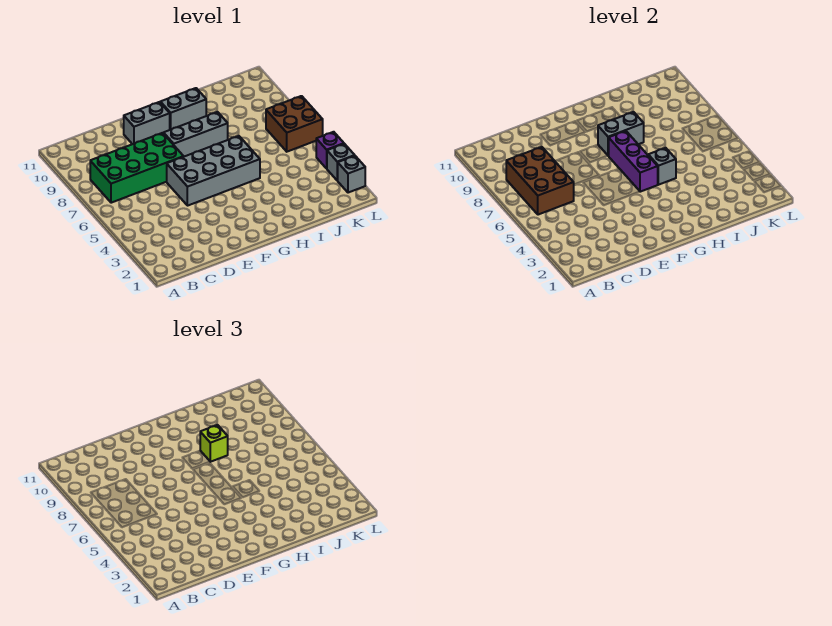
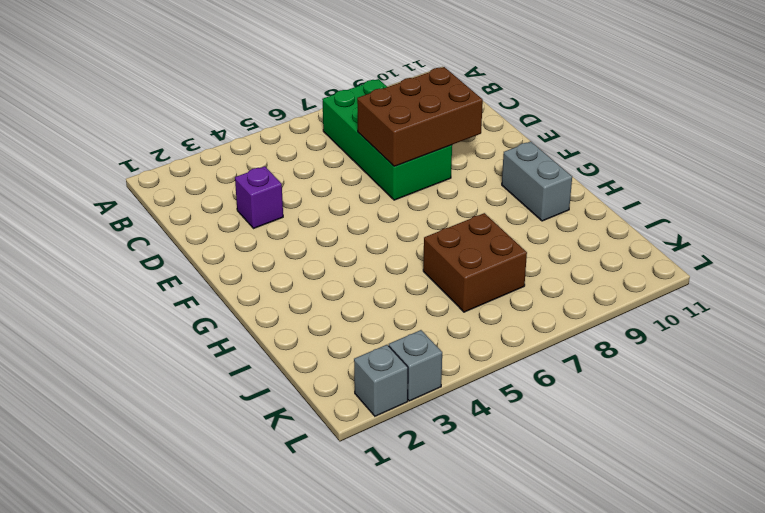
purple 1x1 brick [235,166,283,228] -> purple 1x1 brick moved to [316,132,344,168]
brown 2x3 brick [357,67,483,166] -> brown 2x3 brick moved to [506,147,574,215]
brown 2x2 brick [423,213,527,312] -> brown 2x2 brick moved to [266,96,323,152]
none -> grey 2x4 brick [167,136,260,206]
none -> grey 1x2 brick [124,102,170,144]
none -> grey 1x3 brick [164,112,228,157]

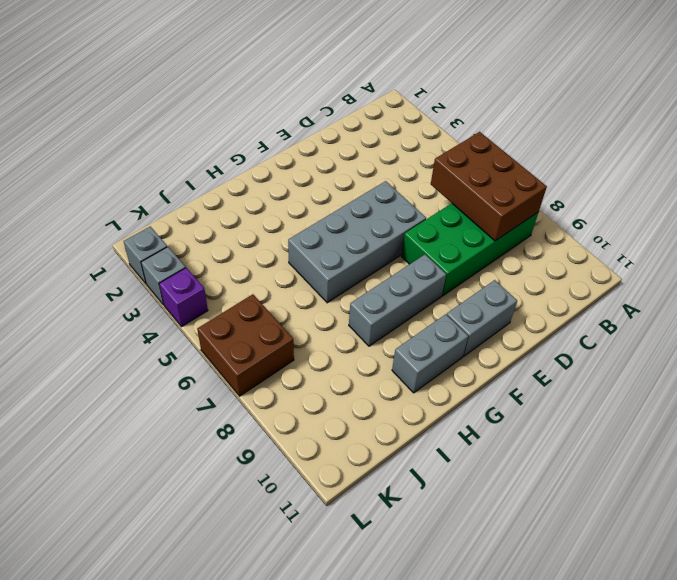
none -> purple 1x3 brick [609,131,658,192]
none -> grey 1x2 brick [598,112,644,156]
none -> grey 1x1 brick [648,148,676,185]

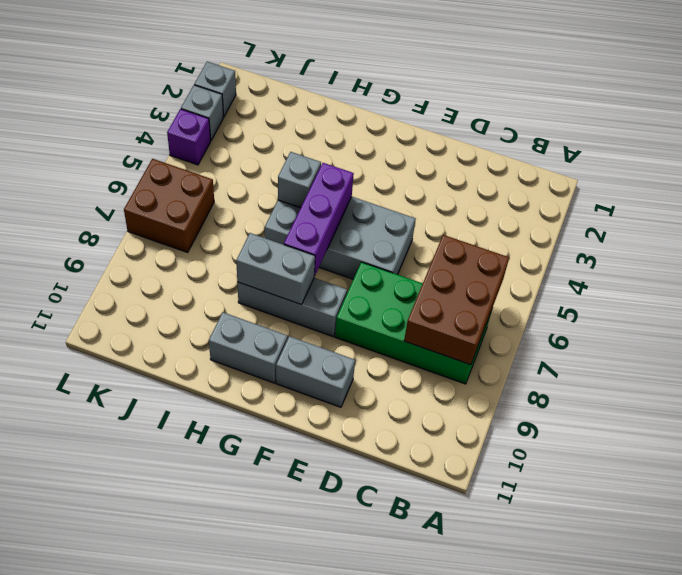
none -> lime 1x1 brick [200,425,228,462]

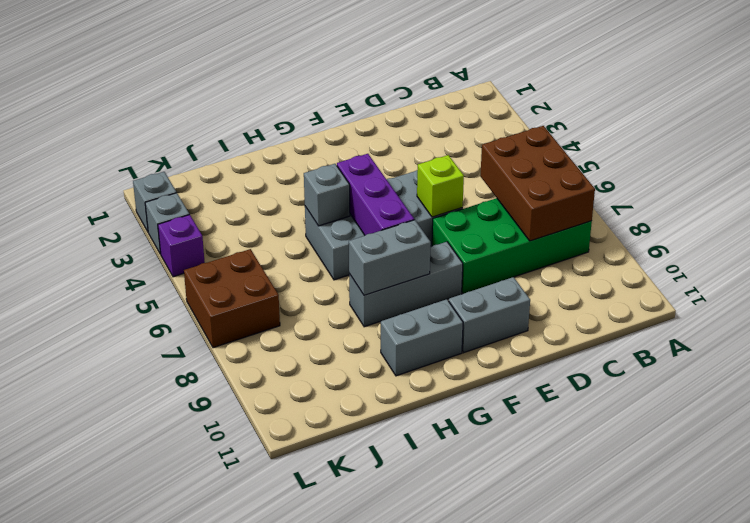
lime 1x1 brick [417,155,464,217] -> lime 1x1 brick moved to [200,425,228,462]

